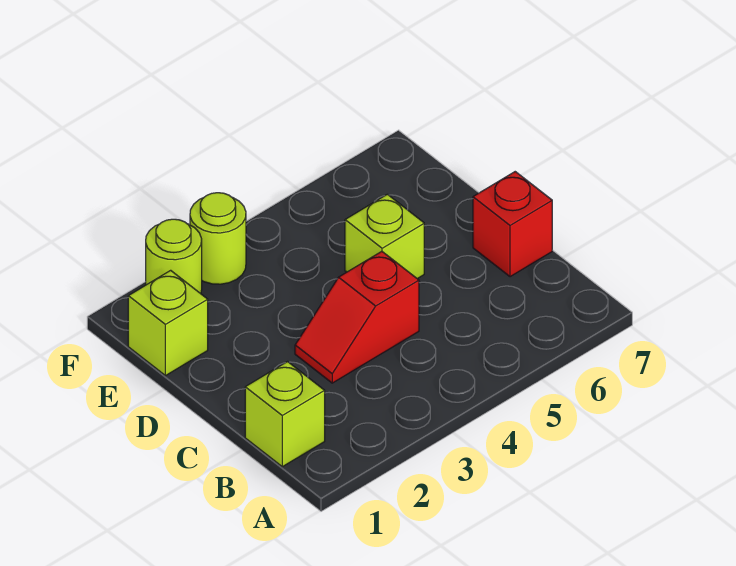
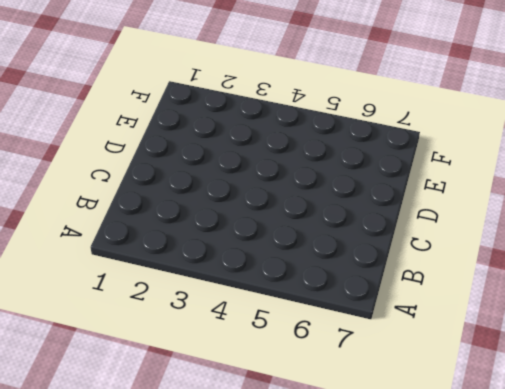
none -> lime 1x1 brick [245,362,325,467]
none -> red 1x2 slope [295,251,419,383]

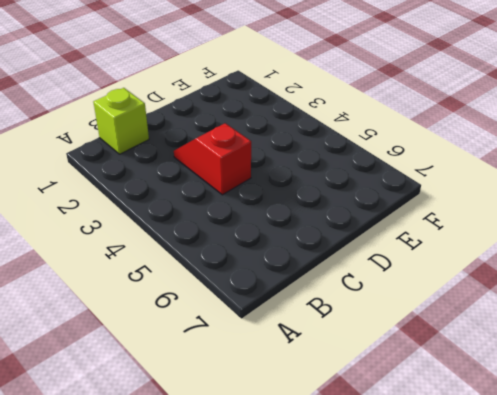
none -> red 1x1 brick [473,172,552,277]
none -> lime 1x1 brick [345,194,424,279]

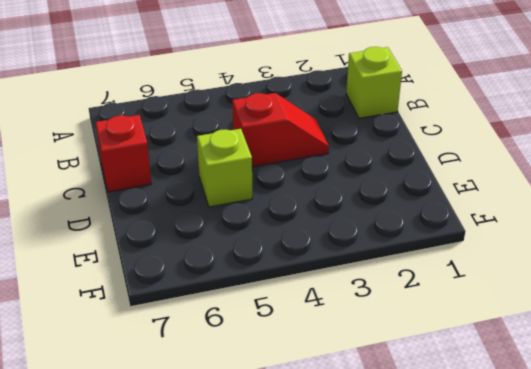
none -> lime 1x1 brick [128,270,208,376]
none -> lime 1x1 round brick [146,219,202,294]

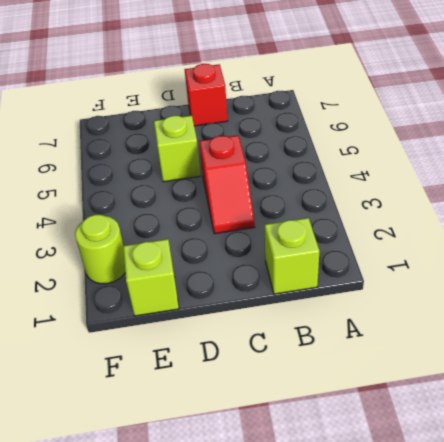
none -> lime 1x1 round brick [190,193,246,284]

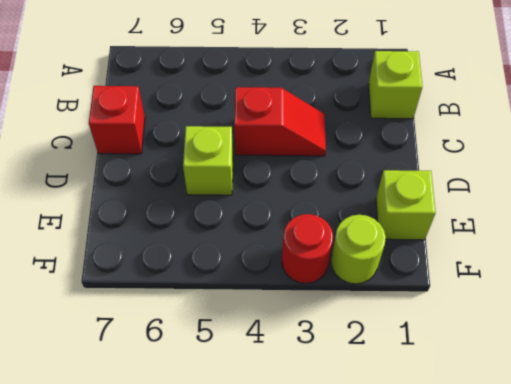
red 1x1 round brick [282,214,333,283] -> lime 1x1 round brick [190,193,246,284]

